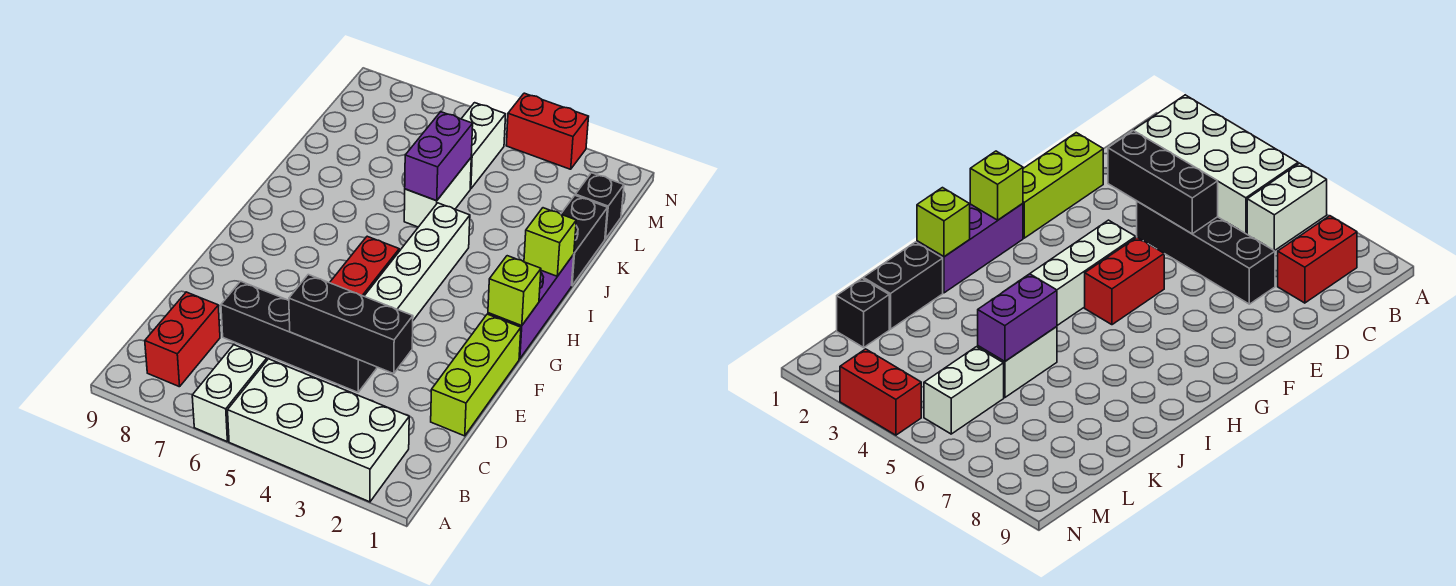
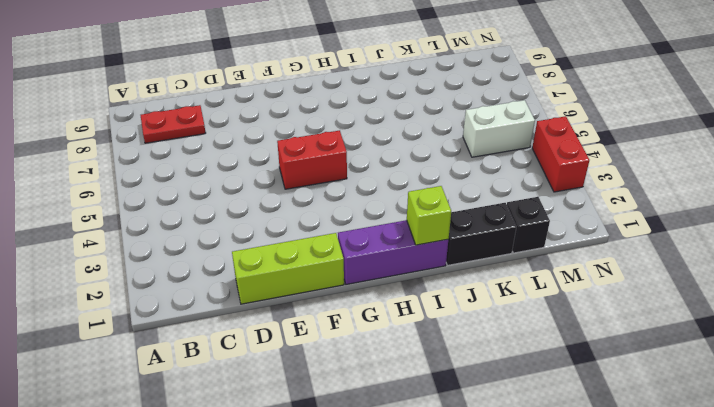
red 1x2 plate [141,105,206,143] -> red 1x2 brick [145,292,220,387]
none -> white 2x4 brick [228,359,409,502]
none -> white 1x2 brick [192,345,267,441]
none -> black 1x4 brick [221,281,377,392]

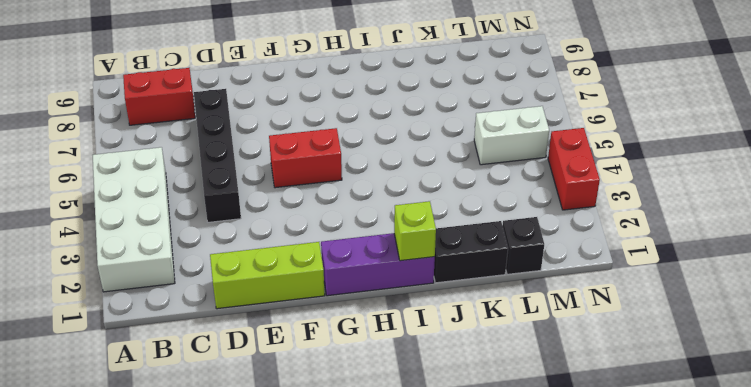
none -> white 1x2 brick [192,345,267,441]
none -> white 1x4 brick [364,203,470,320]
none -> white 1x2 brick [404,158,471,227]

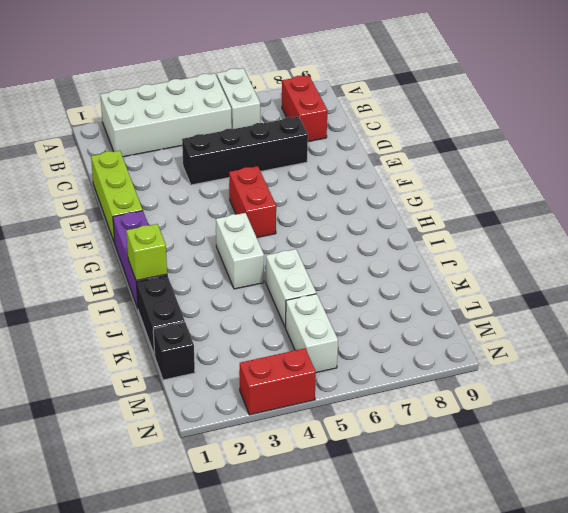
white 1x2 brick [216,213,264,289] -> white 1x4 brick [364,203,470,320]
none -> black 1x3 brick [289,275,413,374]
none -> lime 1x1 brick [488,256,541,326]
none -> purple 1x2 brick [405,112,473,201]

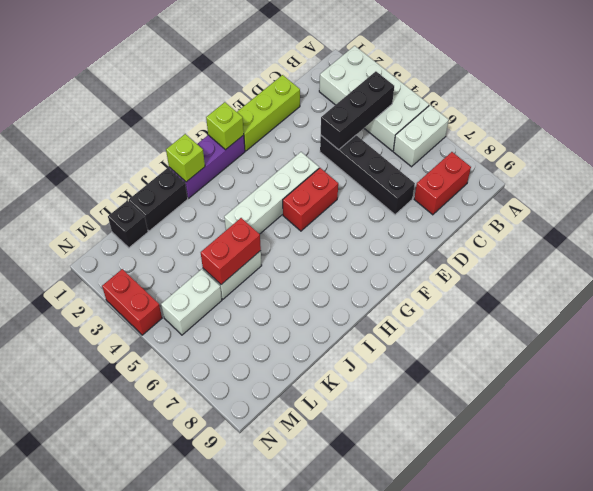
black 1x3 brick [321,71,394,150] -> black 1x3 brick turned to [289,275,413,374]
red 1x2 brick [201,218,261,285] -> purple 1x2 brick [405,112,473,201]

